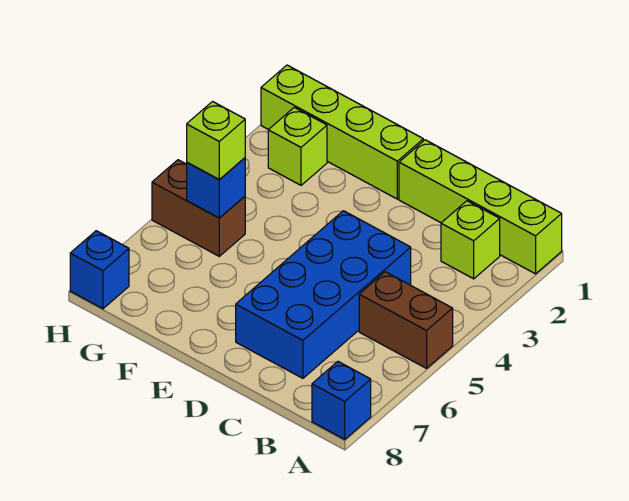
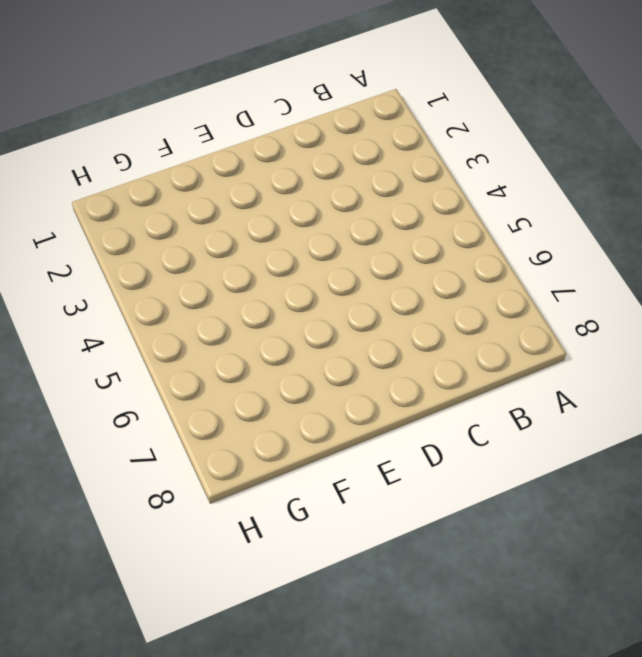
none -> lime 1x4 brick [399,140,562,274]
none -> brown 1x2 brick [359,272,453,368]

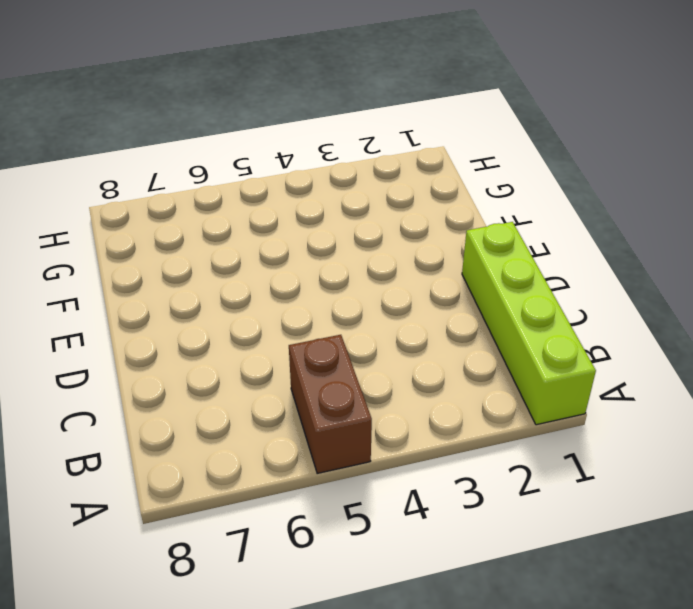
none -> blue 1x1 brick [312,362,371,439]
none -> lime 1x1 brick [441,201,500,279]

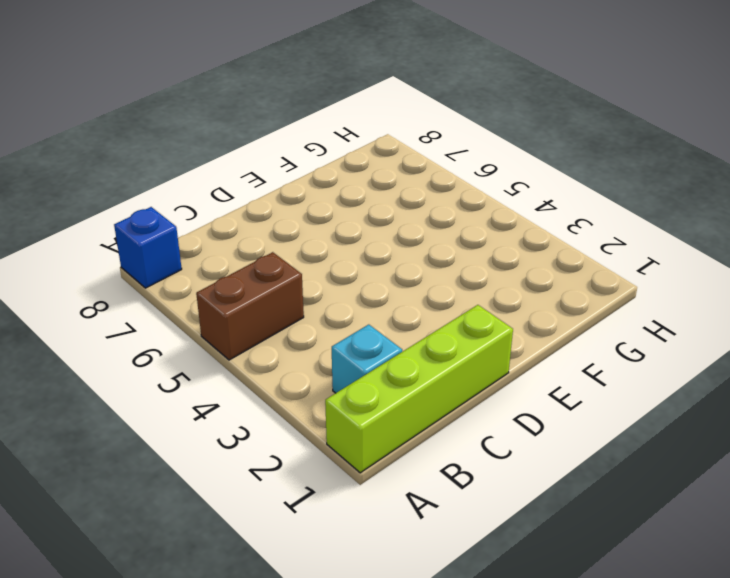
cyan 1x1 brick [332,325,402,393] -> lime 1x1 brick [441,201,500,279]
none -> blue 2x4 brick [236,211,411,378]
none -> lime 1x4 brick [261,65,423,199]

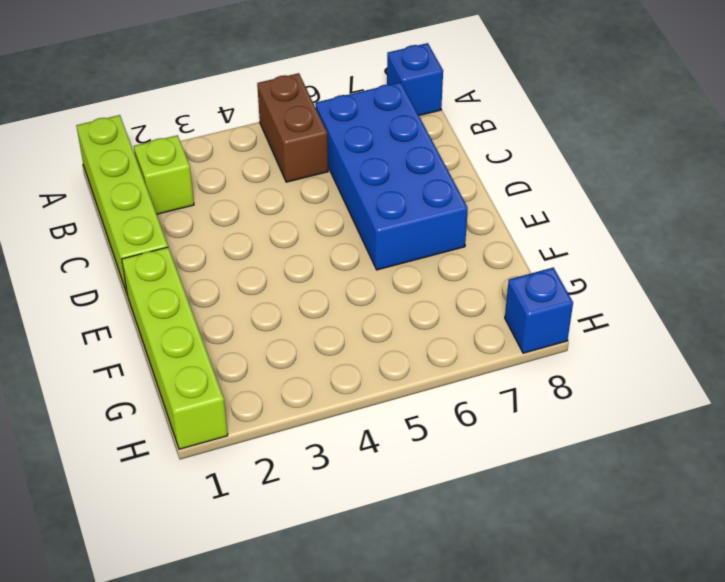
blue 2x4 brick [315,82,468,270] -> blue 2x4 brick turned to [236,211,411,378]
none -> lime 1x1 brick [268,107,327,185]
none -> brown 1x2 brick [152,160,245,256]

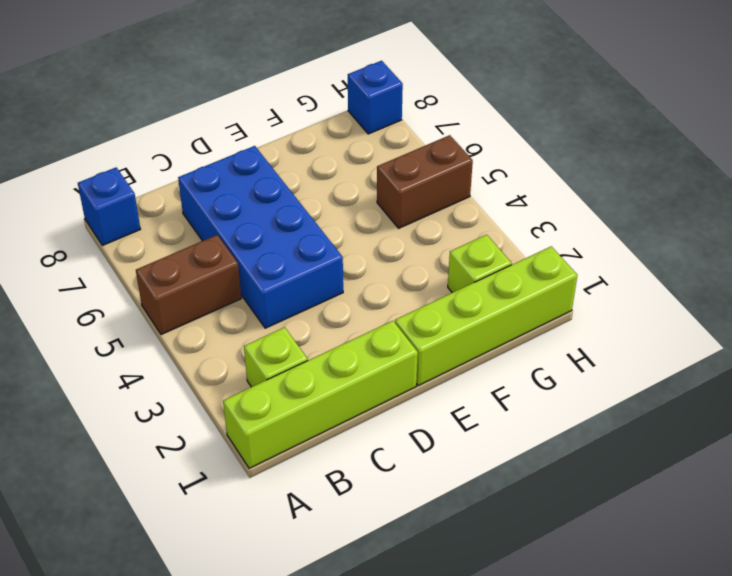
none -> blue 1x1 brick [187,158,245,218]
none -> lime 1x1 brick [187,102,245,180]

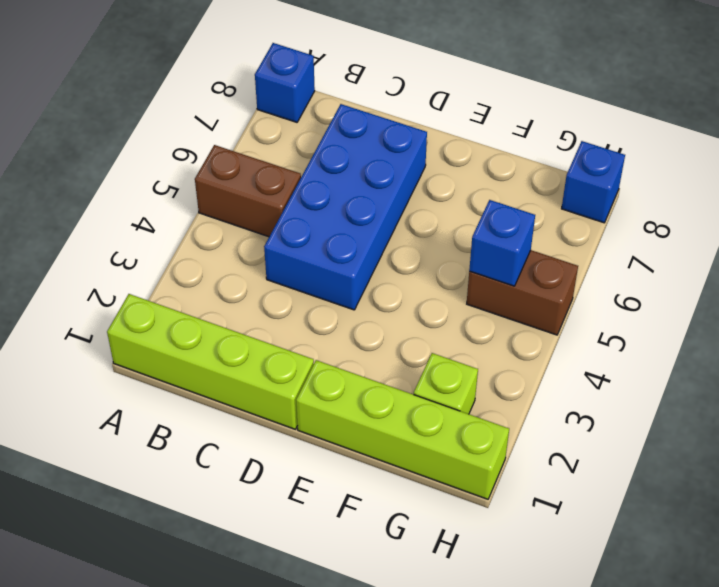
none -> lime 1x1 brick [441,201,500,279]
none -> lime 1x1 brick [187,102,245,180]

